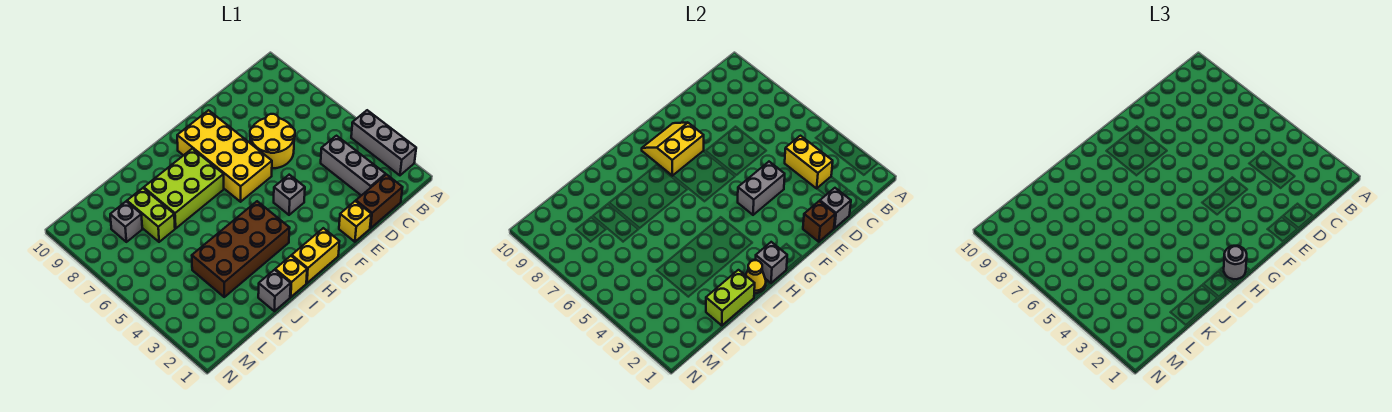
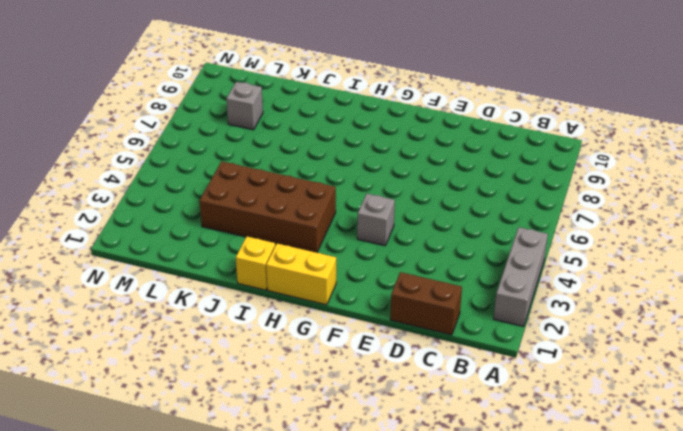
none -> grey 1x3 brick [321,136,386,196]
none -> yellow 2x2 round brick [250,114,295,168]
none -> yellow 1x1 brick [339,201,371,242]

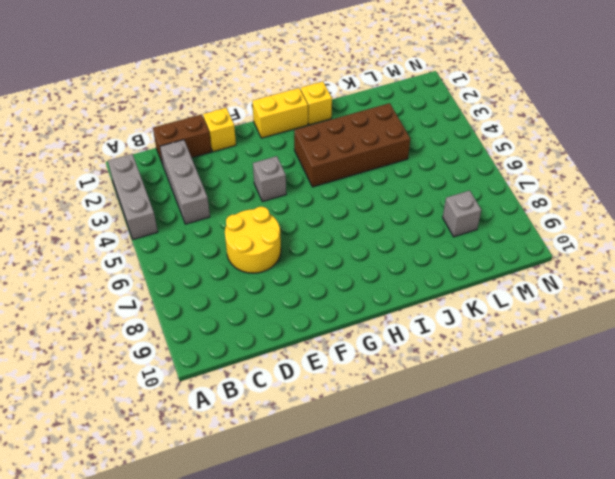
none -> yellow 2x4 brick [177,110,272,202]
none -> lime 2x3 brick [144,149,224,228]
none -> grey 1x1 brick [258,270,291,311]

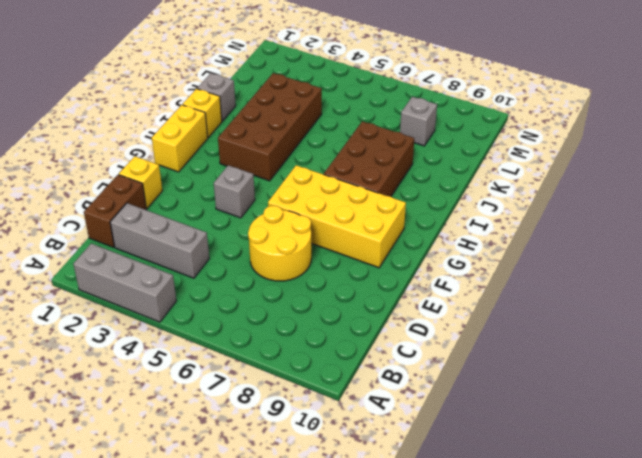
brown 2x3 brick [324,121,414,196] -> lime 2x3 brick [144,149,224,228]
none -> lime 1x2 brick [127,188,175,242]
none -> yellow 1x2 brick [785,136,833,188]
none -> grey 1x1 brick [820,188,851,228]

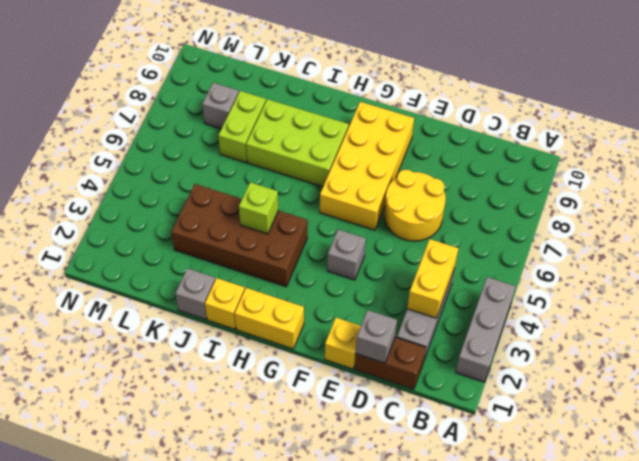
lime 1x1 brick [239,182,279,234] -> none
none -> brown 1x1 brick [803,201,835,242]
none -> grey 1x2 brick [738,162,785,215]
none -> yellow 2x2 slope [642,122,704,176]

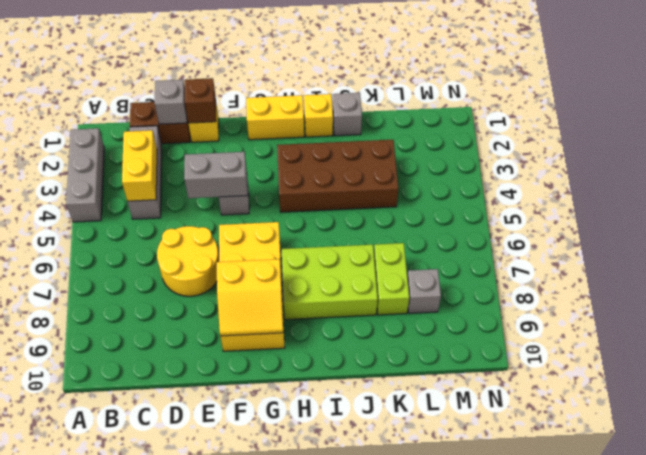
none -> grey 1x1 brick [756,242,787,283]
none -> yellow 1x1 cone [746,260,766,293]
none -> lime 1x2 brick [706,270,755,325]

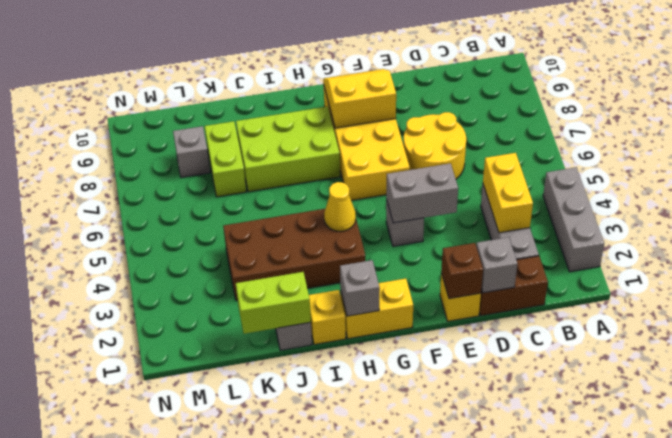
yellow 1x1 cone [324,182,356,231] -> yellow 1x1 cone moved to [746,260,766,293]
none -> grey 1x1 round brick [1224,246,1247,279]

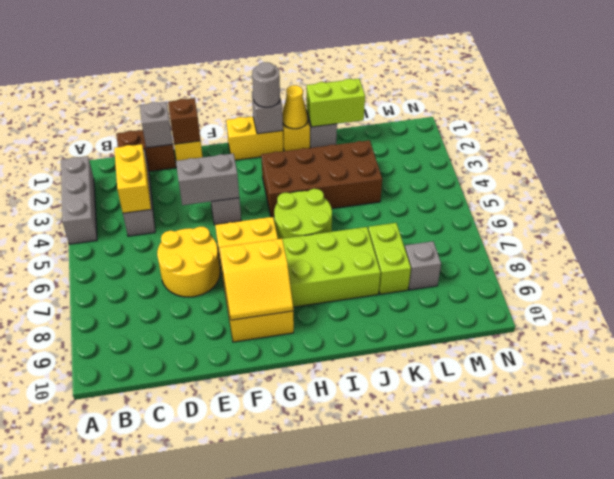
lime 2x2 round brick [274,189,332,239] -> none

